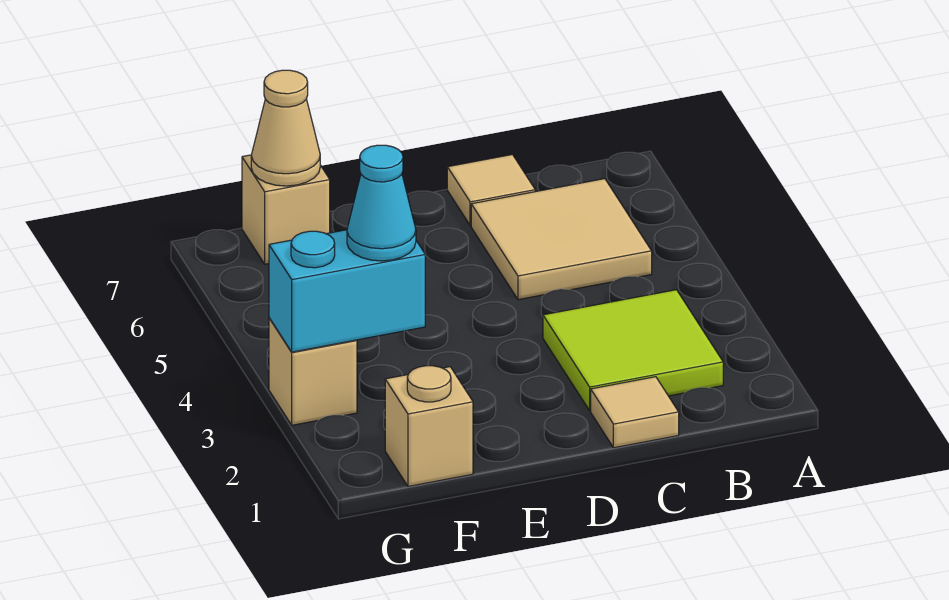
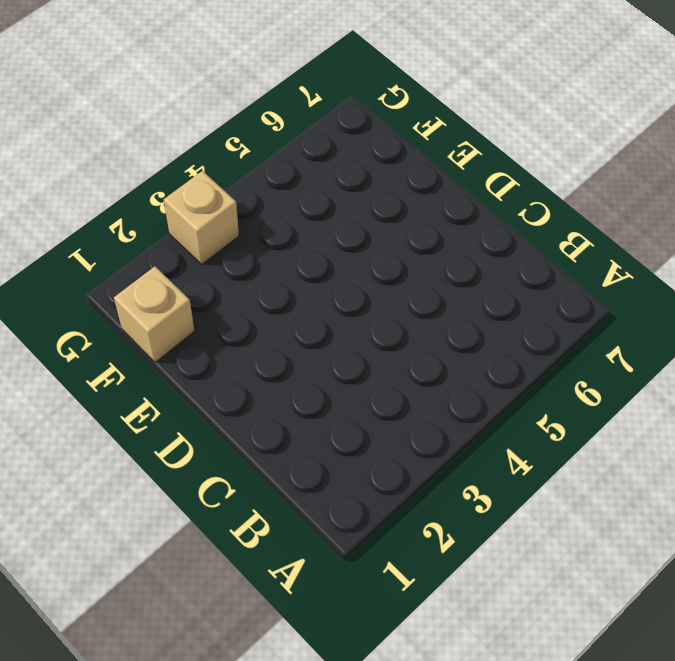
none -> lime 2x2 tile [543,290,723,411]
none -> tan 2x2 tile [471,179,652,300]

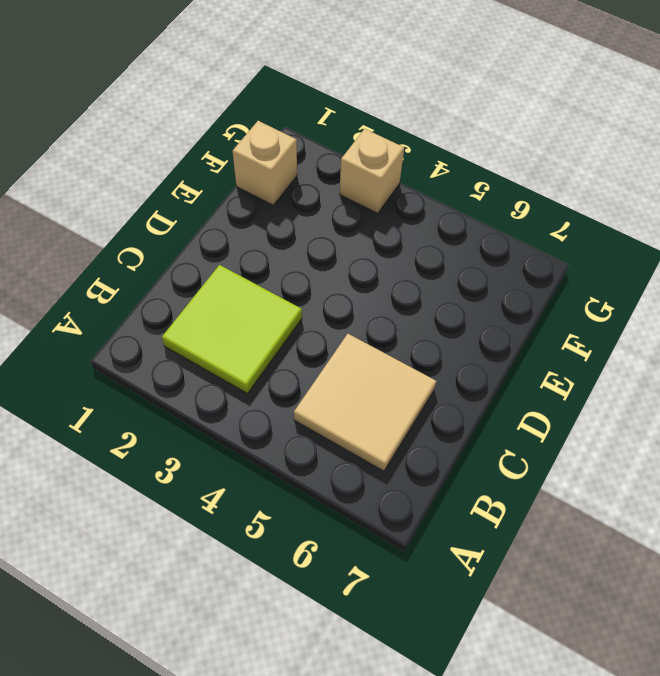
none -> tan 1x1 tile [591,377,679,448]
none -> tan 1x1 tile [447,154,535,226]

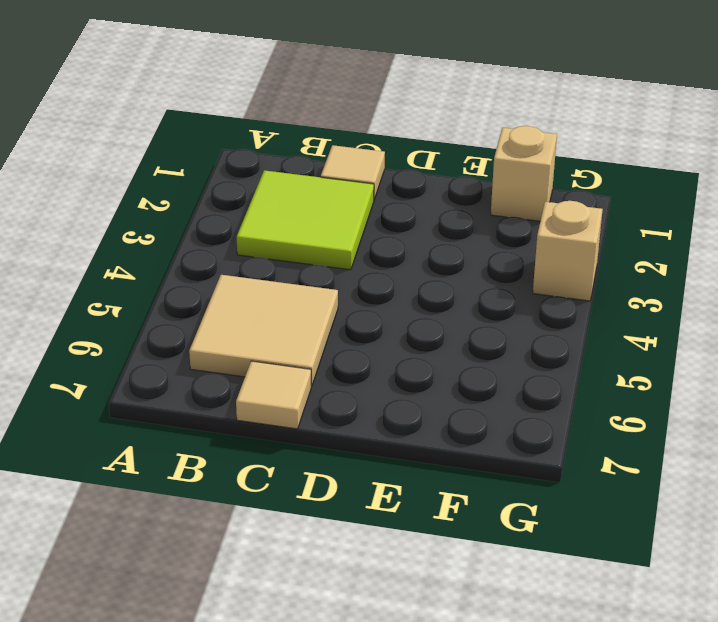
none -> tan 1x1 brick [242,155,330,264]
none -> cyan 1x2 brick [269,230,425,352]

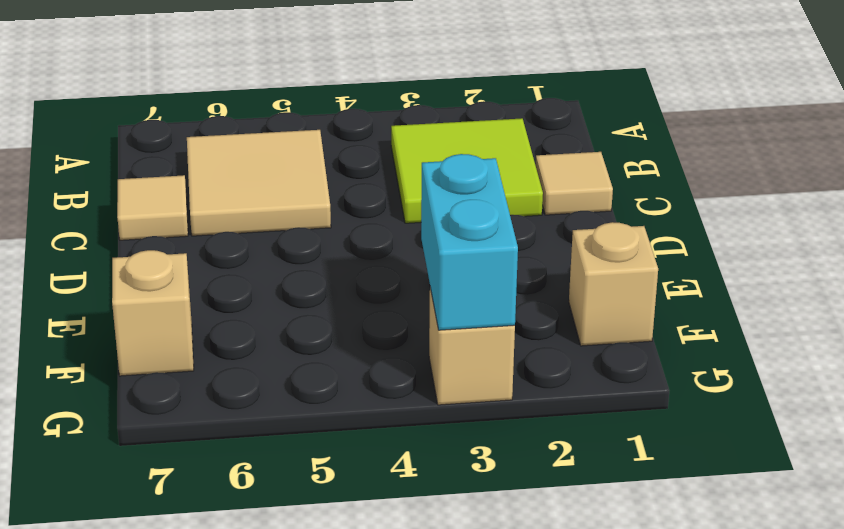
none -> tan 1x1 cone [251,70,320,186]
none -> cyan 1x1 cone [347,145,416,261]

